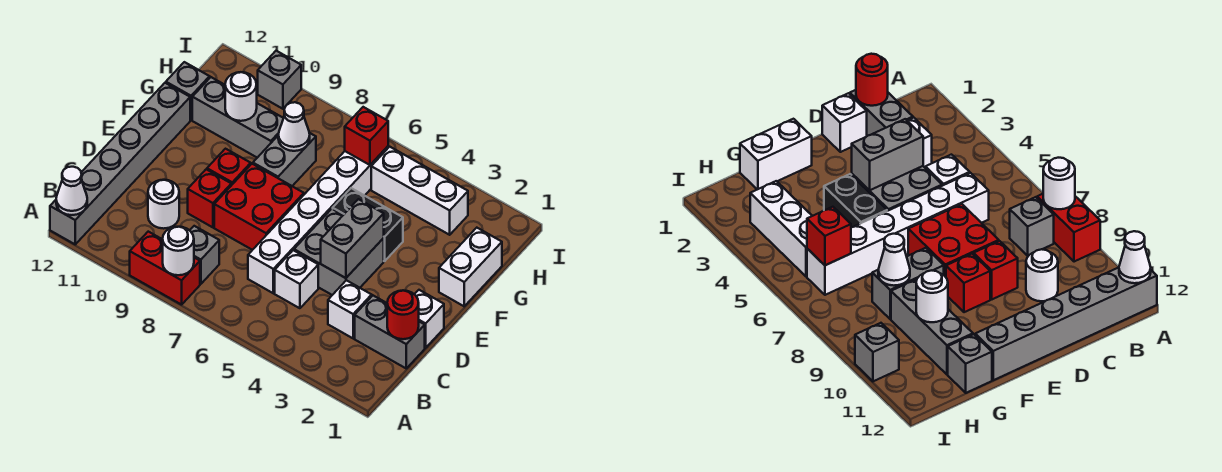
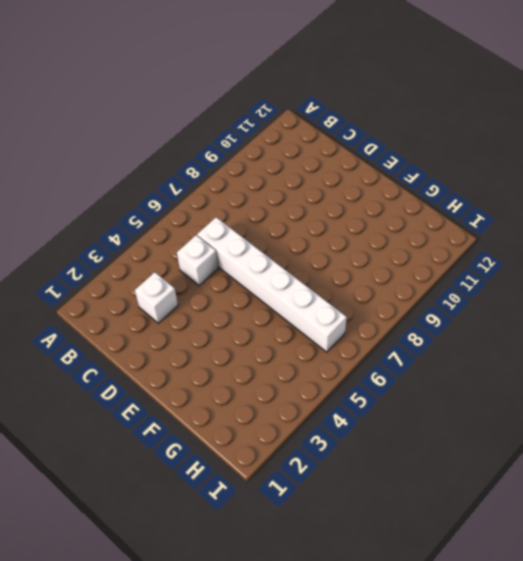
none -> red 1x2 brick [130,232,200,305]
none -> grey 1x6 brick [50,83,190,244]
none -> grey 1x1 brick [190,226,219,284]

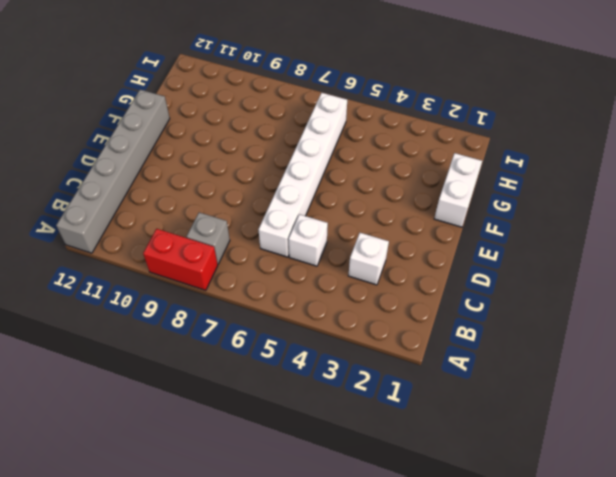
none -> grey 1x2 brick [355,296,425,368]
none -> white 1x1 round brick [148,180,179,229]
none -> white 1x1 brick [414,290,444,348]

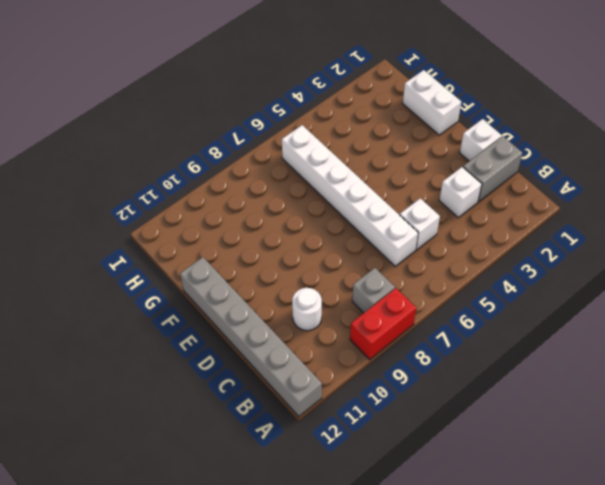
none -> grey 2x2 brick [294,209,384,295]
none -> red 2x2 brick [214,164,304,250]
none -> red 1x1 brick [188,169,231,227]

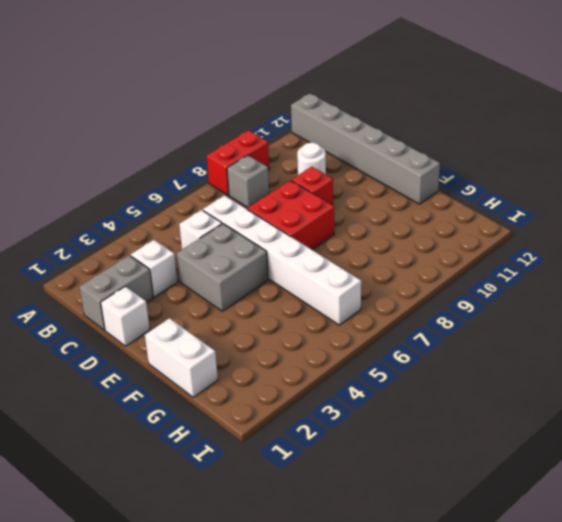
none -> red 1x1 brick [207,149,251,185]
none -> black 1x2 brick [333,188,403,261]
none -> grey 1x2 brick [253,133,316,186]

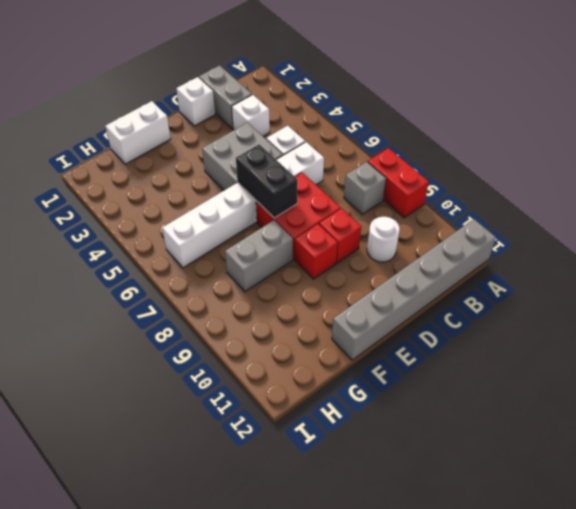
black 1x2 brick [236,144,297,218] -> black 1x2 brick moved to [333,188,403,261]
none -> grey 1x3 brick [192,77,283,158]
none -> grey 1x1 brick [166,62,210,120]
none -> white 1x3 brick [371,147,468,235]

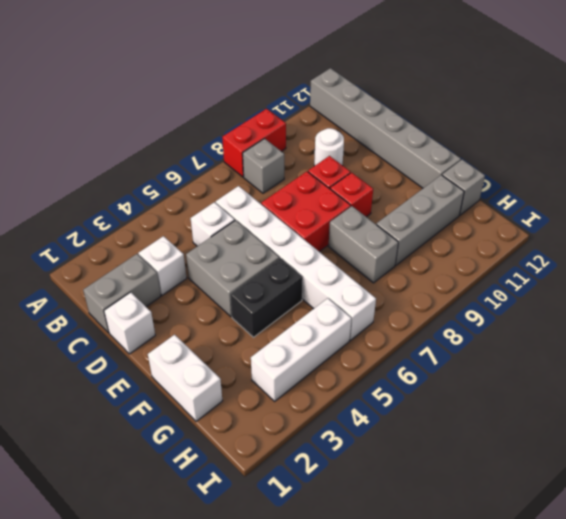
none -> grey 1x1 brick [258,51,301,109]
none -> white 1x1 round brick [163,227,194,275]
none -> white 1x1 cone [56,167,87,215]

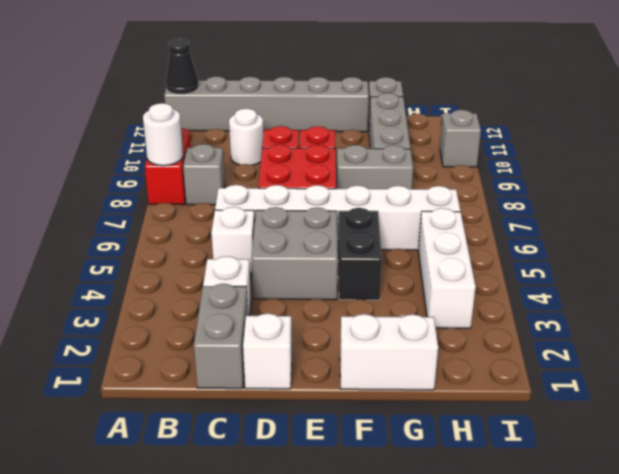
black 1x1 cone [166,39,198,94] -> white 1x1 cone [56,167,87,215]
none -> red 1x1 round brick [387,291,419,339]
none -> grey 1x2 brick [321,199,384,278]
none -> white 1x1 cone [278,102,310,151]

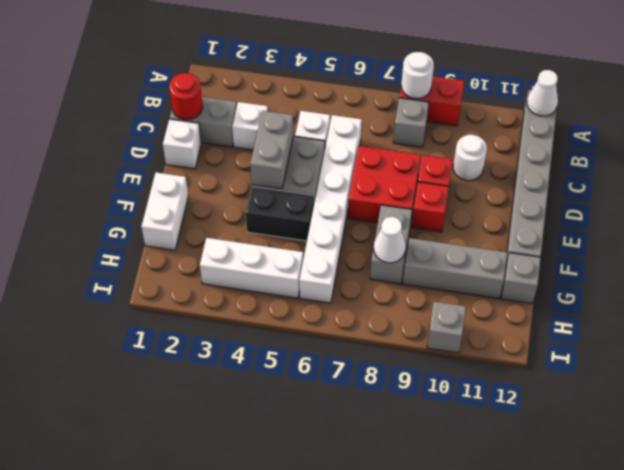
none -> white 1x1 round brick [225,72,257,121]
none -> red 1x1 brick [345,107,388,165]

